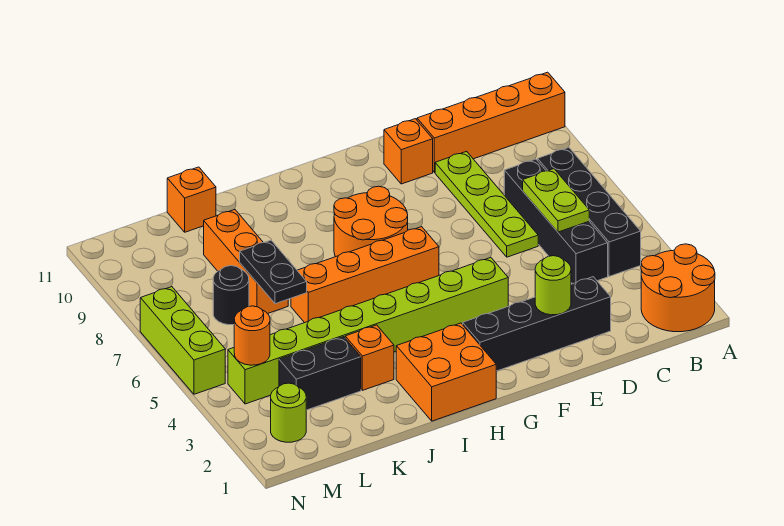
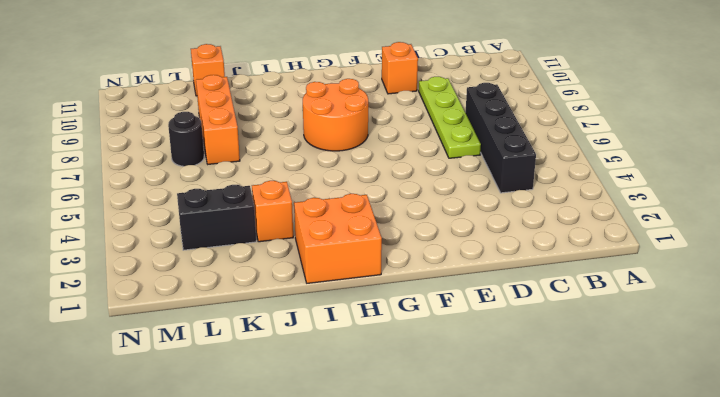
none -> orange 2x2 round brick [641,244,715,332]
none -> orange 1x4 brick [417,72,565,172]
none -> black 1x4 brick [538,148,641,276]

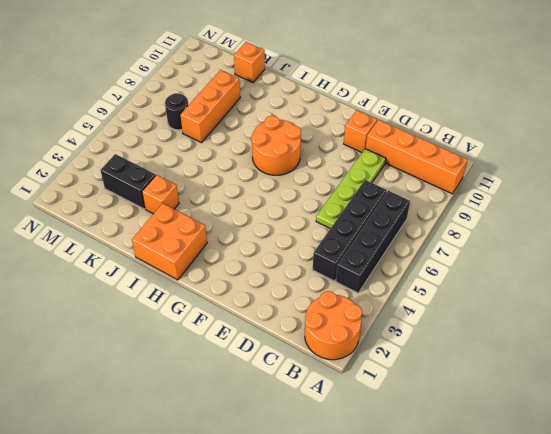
none -> black 1x4 brick [463,277,611,371]
none -> lime 1x8 brick [228,258,508,404]
none -> orange 1x4 brick [291,227,439,323]

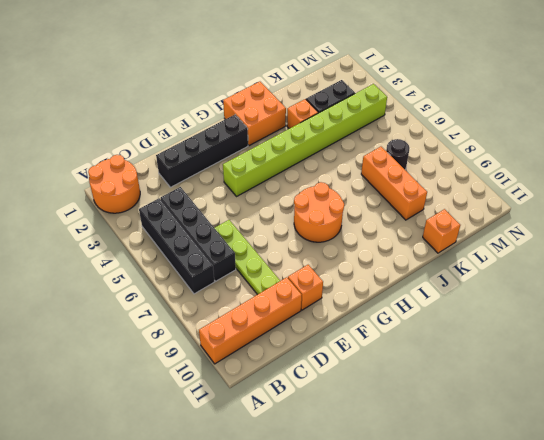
none -> orange 1x4 brick [291,227,439,323]
none -> lime 1x1 round brick [271,383,306,442]
none -> lime 1x3 brick [140,287,225,394]

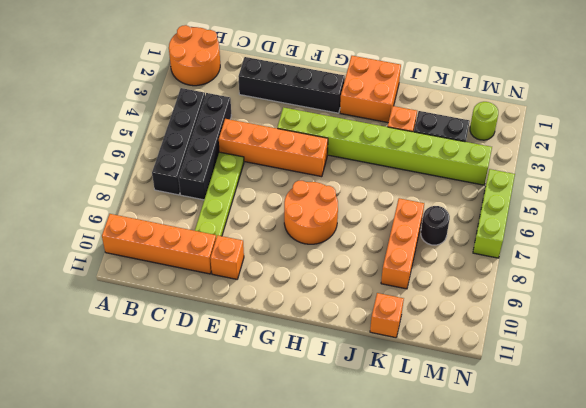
orange 1x4 brick [219,119,328,177] -> orange 1x4 brick moved to [291,227,439,323]
none -> lime 1x2 plate [523,169,589,232]
none -> lime 1x1 round brick [535,256,571,315]
none -> black 1x2 plate [240,240,307,304]

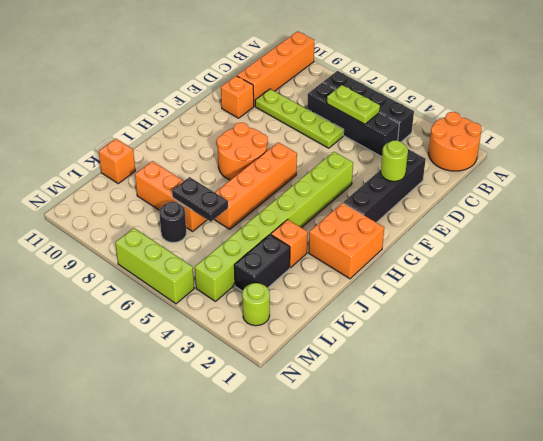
none -> orange 1x1 round brick [234,306,270,365]

